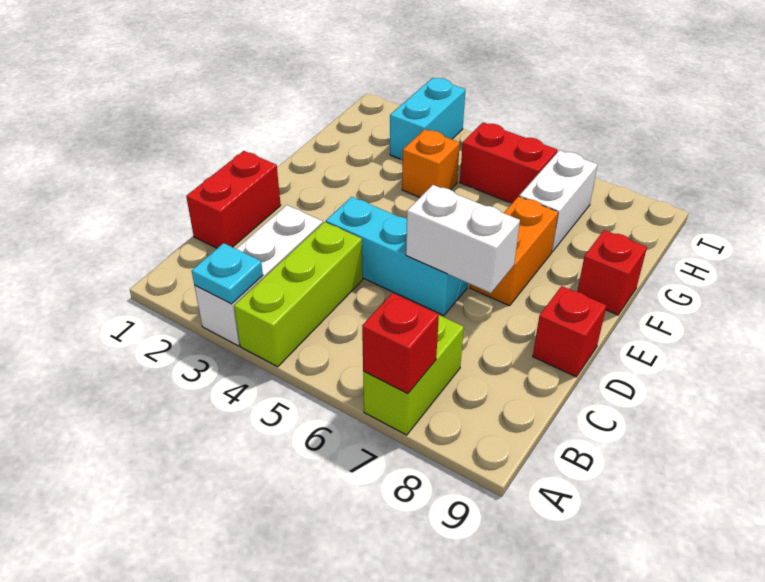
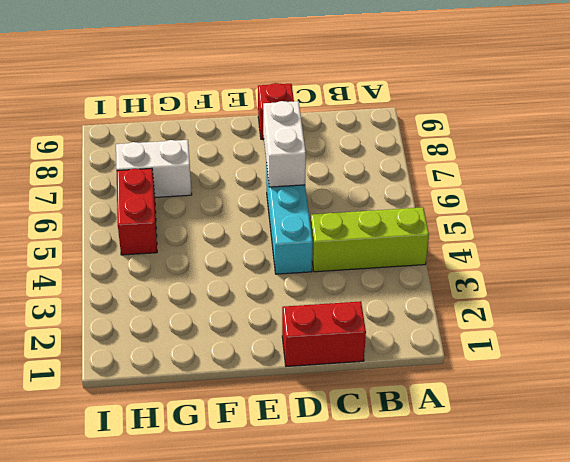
none -> white 1x3 brick [194,205,323,346]
none -> lime 1x2 brick [363,315,464,435]
none -> orange 1x2 brick [470,196,558,306]

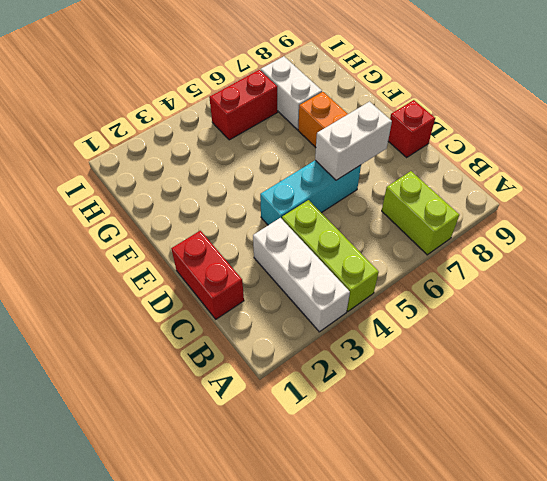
none -> red 1x1 brick [577,230,647,315]
none -> orange 1x1 brick [402,129,460,197]
none -> cyan 1x2 brick [390,78,466,160]

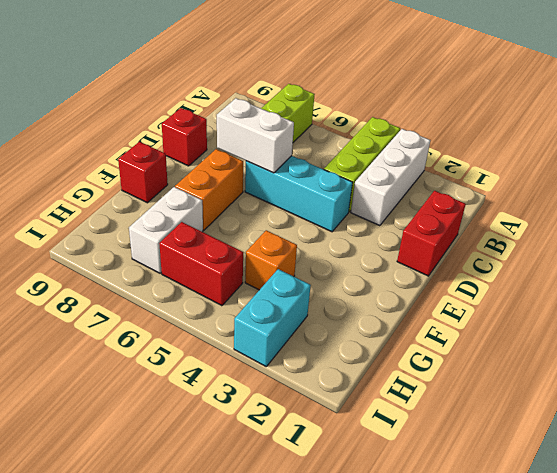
none -> cyan 1x1 plate [192,243,263,304]
none -> red 1x1 brick [362,293,439,394]

